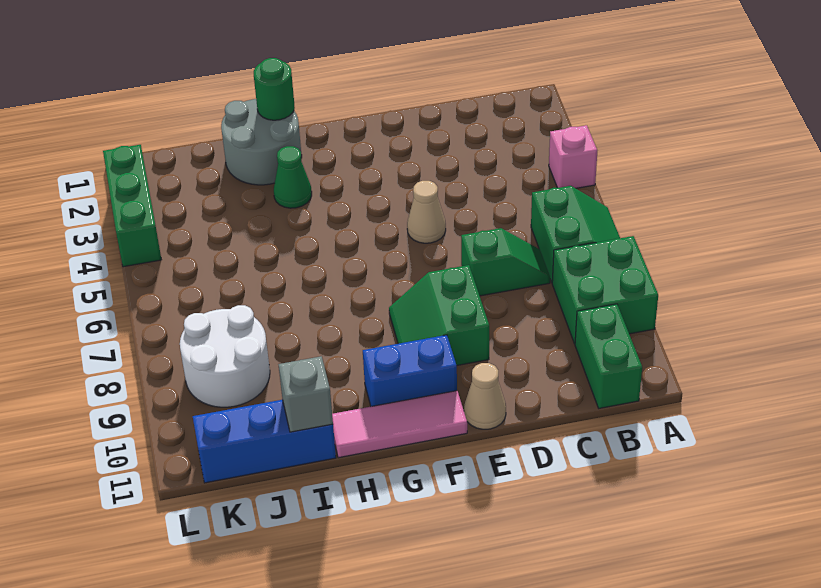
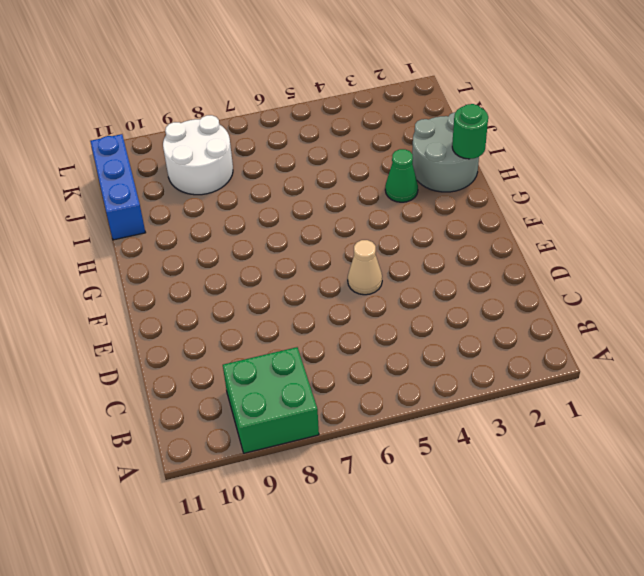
none -> pink 1x1 brick [549,125,597,188]
none -> green 2x2 slope [531,186,620,282]
none -> green 1x2 brick [575,304,642,408]

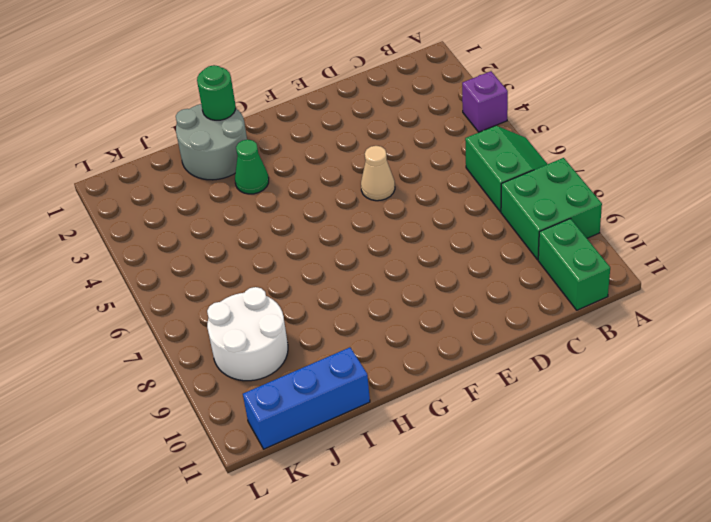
purple 1x1 brick [462,71,508,132] -> pink 1x1 brick [549,125,597,188]
none -> green 1x2 slope [461,228,550,296]
none -> green 2x2 slope [389,265,489,365]
none -> tan 1x1 cone [464,363,506,429]

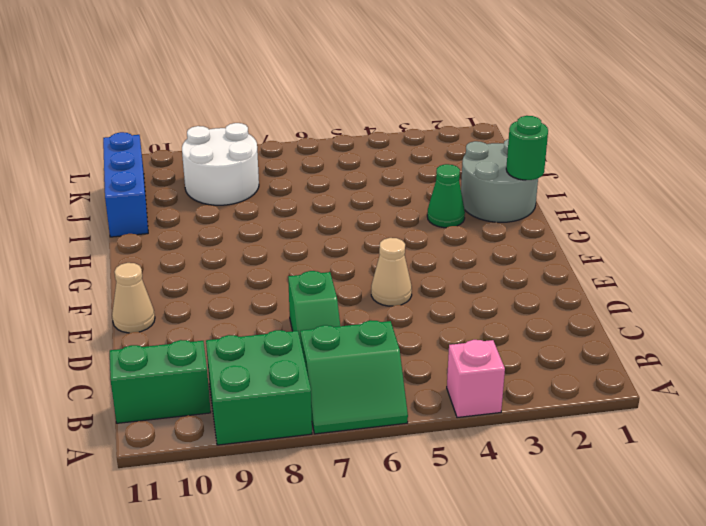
none -> green 2x2 slope [389,265,489,365]
none -> blue 1x2 brick [363,335,457,406]
none -> pink 1x3 tile [332,391,467,458]

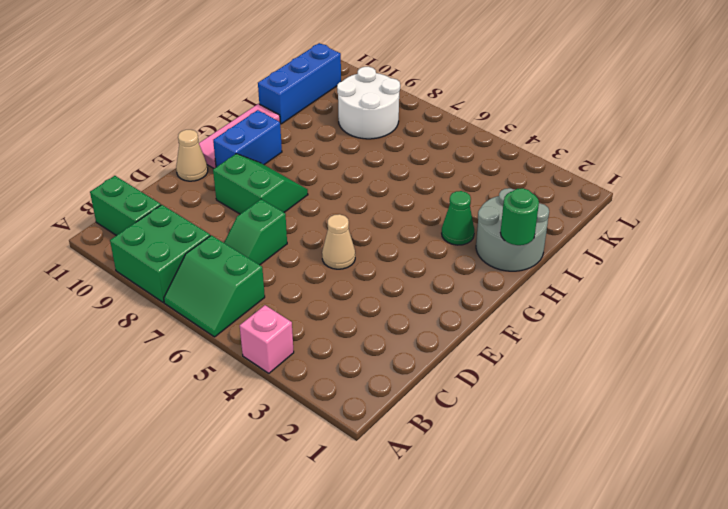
none -> green 1x3 brick [103,145,161,267]
none -> grey 1x1 brick [278,356,333,432]

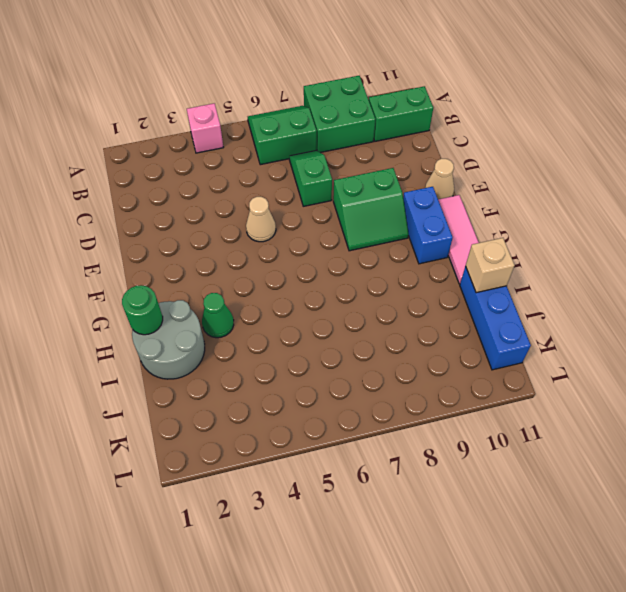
tan 1x1 brick [466,238,515,293] -> grey 1x1 brick [278,356,333,432]
none -> white 2x2 round brick [180,305,270,407]
none -> green 1x3 brick [103,145,161,267]

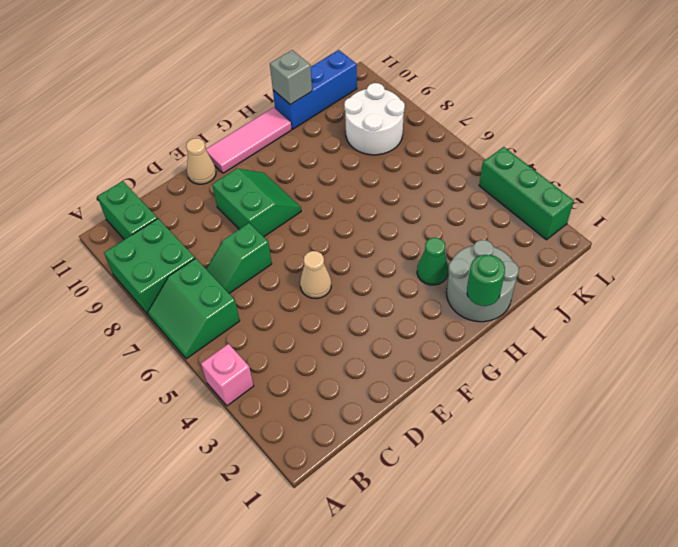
none -> blue 1x2 brick [363,335,457,406]

